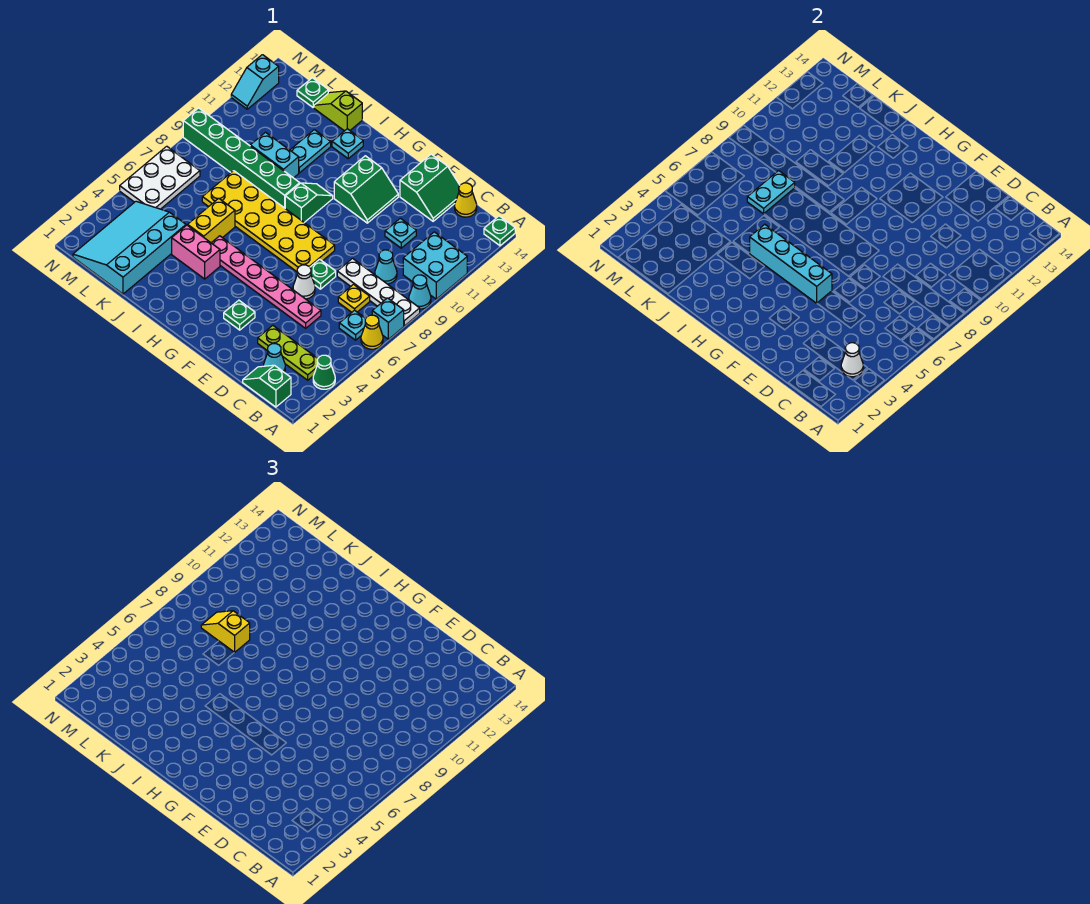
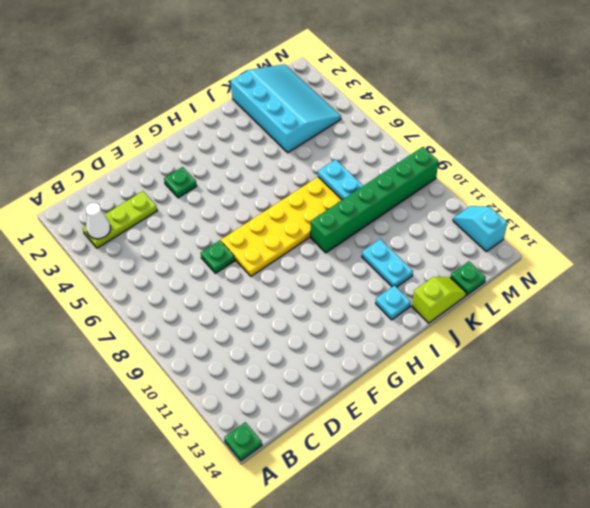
none -> green 1x1 cone [313,355,335,389]
none -> yellow 1x1 cone [361,315,383,349]
none -> cyan 1x1 brick [372,298,404,339]
none -> white 1x4 plate [337,259,420,326]

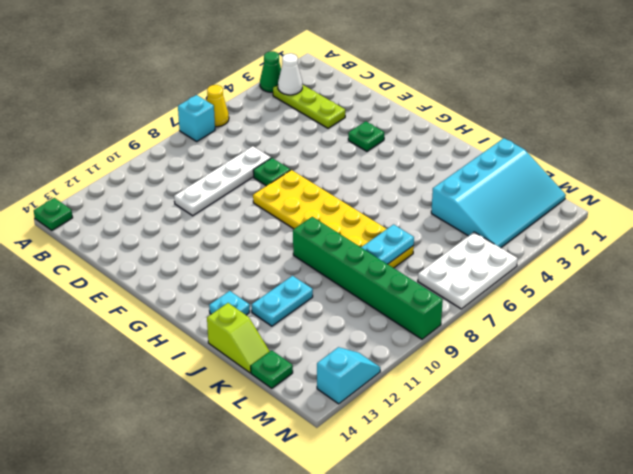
white 1x4 plate [174,146,271,216] -> white 1x4 plate turned to [337,259,420,326]
none -> cyan 1x1 cone [409,275,431,309]
none -> cyan 2x2 brick [403,232,467,299]
none -> green 1x2 slope [243,365,291,407]
none -> cyan 1x1 plate [339,310,366,340]

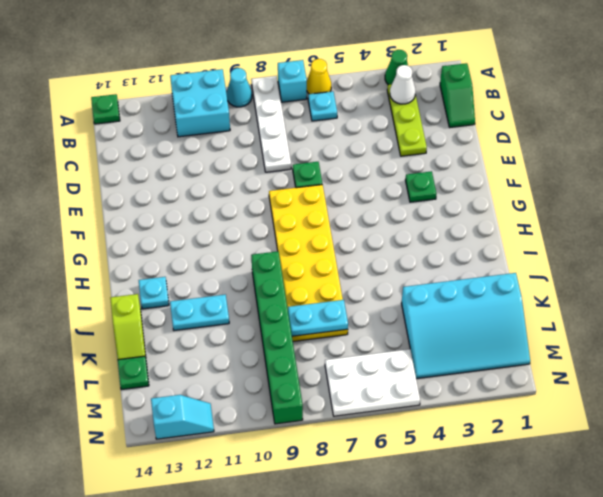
none -> cyan 1x1 cone [263,344,285,372]
none -> yellow 1x1 plate [338,284,370,312]
none -> cyan 1x1 cone [375,250,397,284]
none -> yellow 1x1 cone [455,183,477,217]

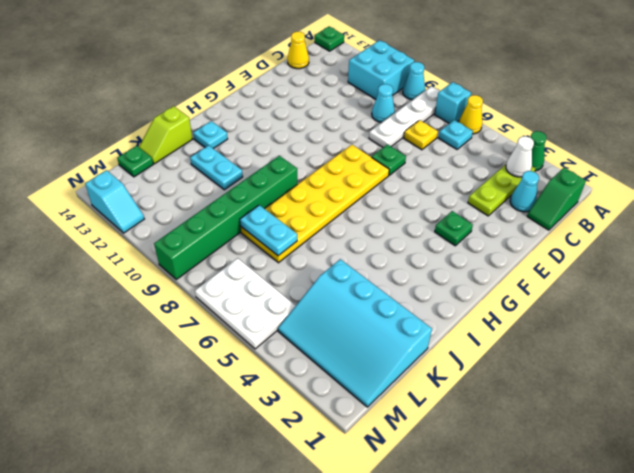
none -> pink 1x6 plate [212,236,321,328]
none -> cyan 1x1 plate [385,218,416,248]
none -> green 2x2 slope [400,154,460,221]
none -> white 1x1 cone [293,265,315,299]

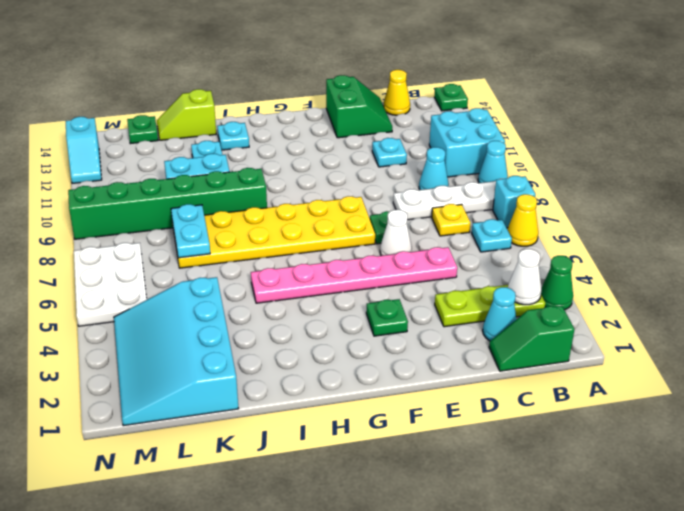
none -> green 2x2 slope [334,156,398,223]
none -> green 1x2 slope [285,183,333,223]
none -> pink 1x2 brick [172,225,220,279]
none -> yellow 1x2 brick [188,198,235,243]

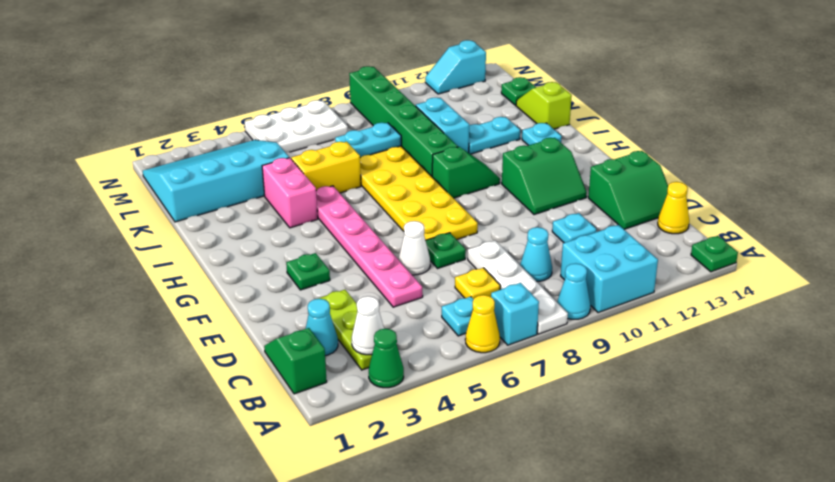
none -> cyan 1x4 brick [750,224,832,303]
none -> yellow 1x2 slope [201,611,250,652]

